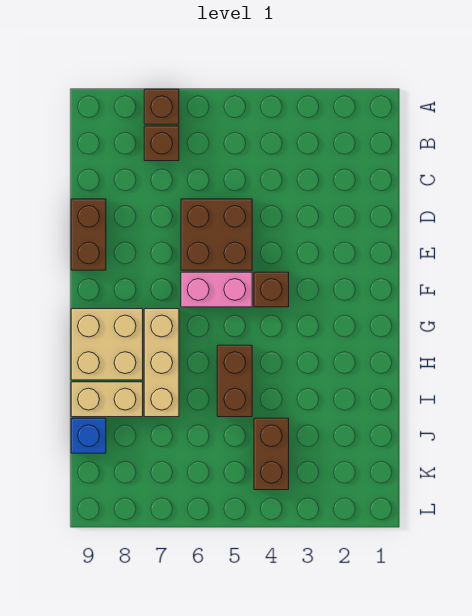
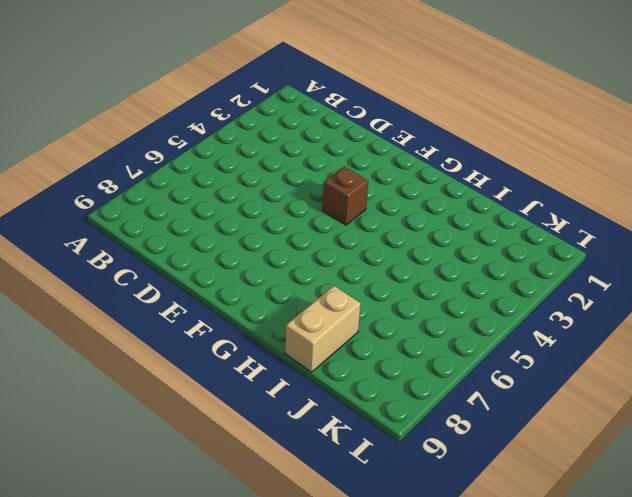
none -> brown 1x1 brick [144,89,179,124]
none -> brown 1x1 brick [144,126,179,161]
none -> brown 2x2 brick [181,199,252,270]

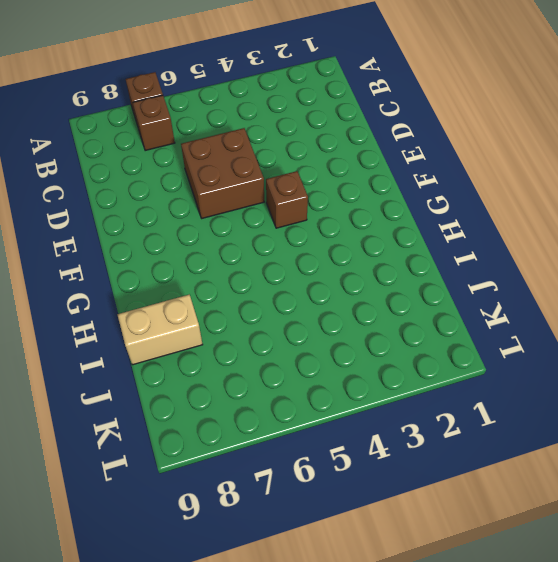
none -> brown 1x2 brick [71,199,106,270]
none -> pink 1x2 brick [181,272,252,307]
none -> tan 1x3 brick [144,309,179,417]

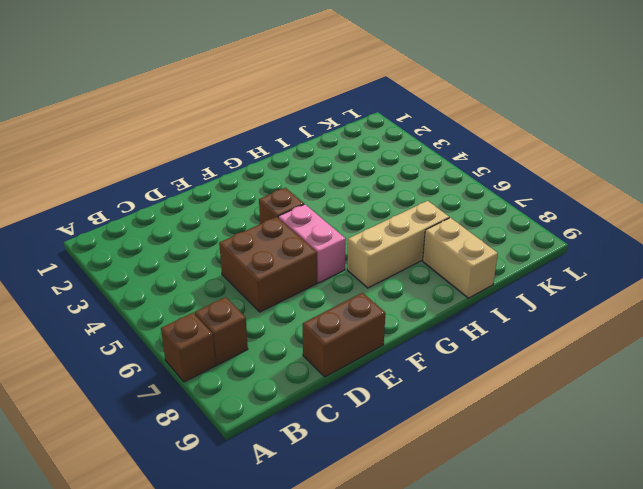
none -> tan 2x2 brick [71,309,143,380]
none -> brown 1x2 brick [217,345,252,417]
none -> brown 1x2 brick [254,418,289,490]

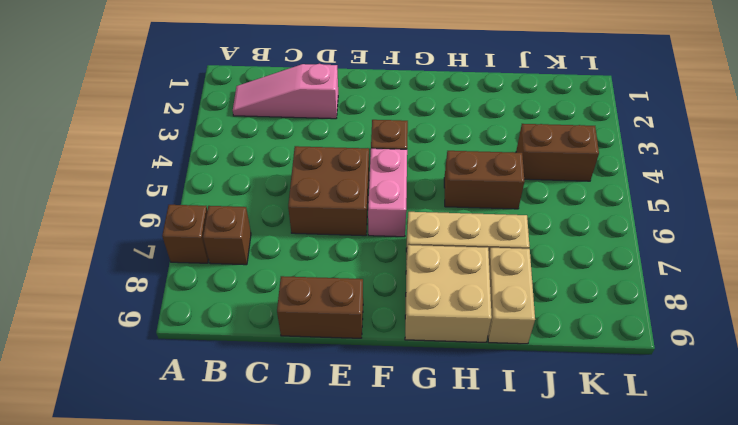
pink 1x3 slope [233,64,338,119] -> none
none -> blue 1x1 brick [71,418,106,453]

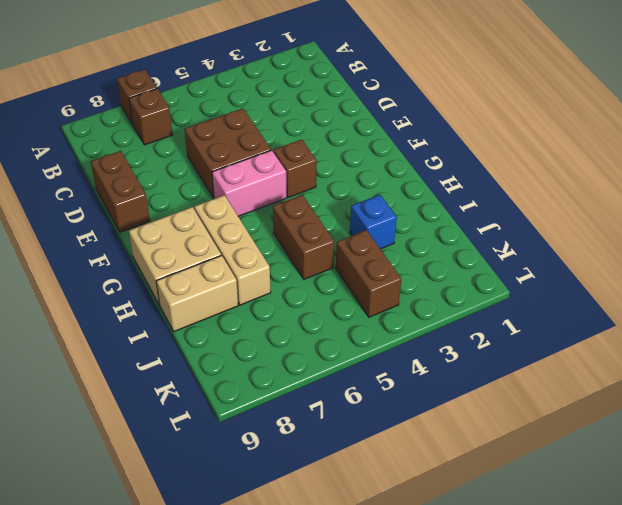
blue 1x1 brick [350,195,397,249] -> blue 1x1 brick moved to [71,418,106,453]

